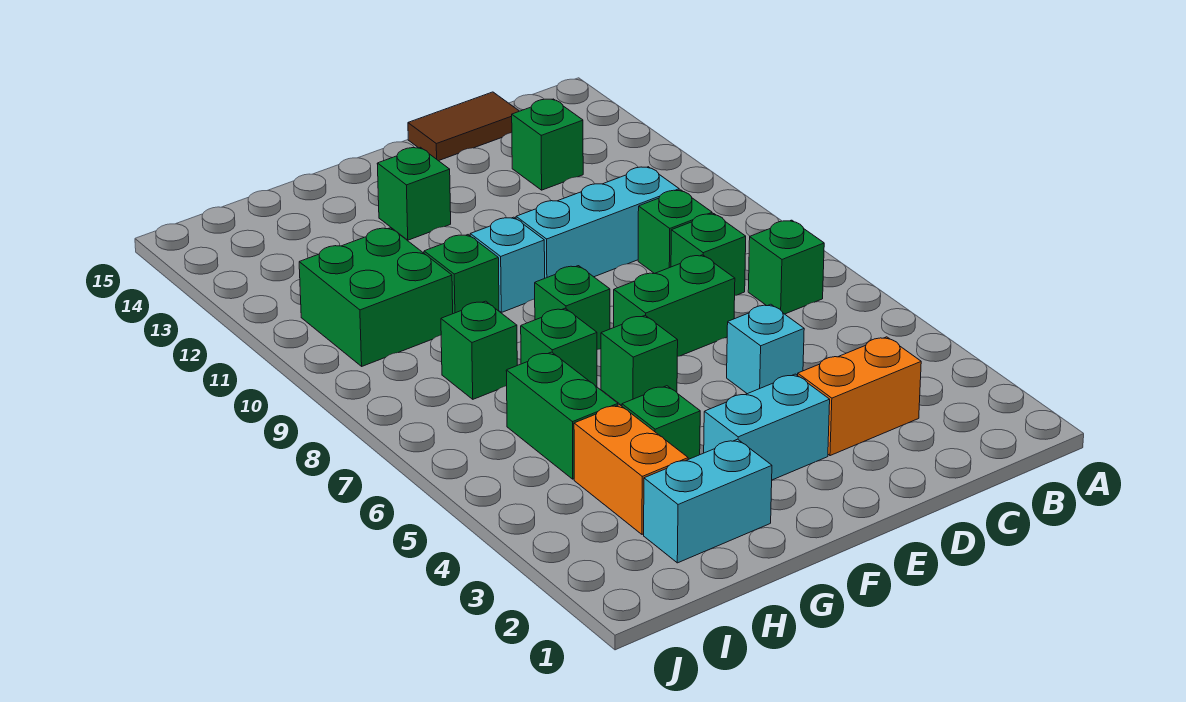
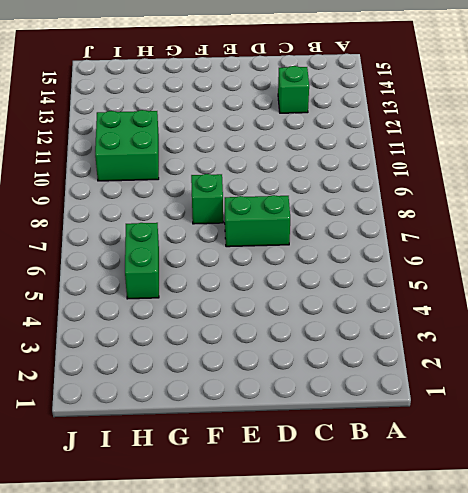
none -> green 1x1 brick [748,220,824,314]
none -> orange 1x2 brick [798,337,921,456]
none -> green 1x1 brick [671,214,746,295]

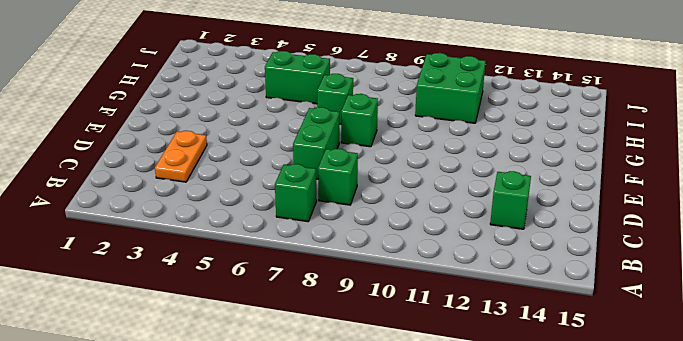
orange 1x2 plate [155,131,207,182] -> orange 1x2 brick [798,337,921,456]
none -> green 1x1 brick [638,190,712,274]
none -> cyan 1x3 brick [516,167,679,278]
none -> brown 1x2 tile [408,92,519,161]

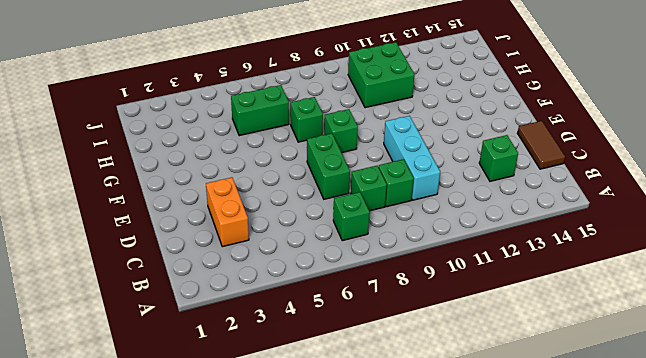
none -> cyan 1x1 brick [727,304,804,394]
none -> cyan 1x2 brick [704,374,830,480]
none -> green 1x1 brick [601,315,678,405]

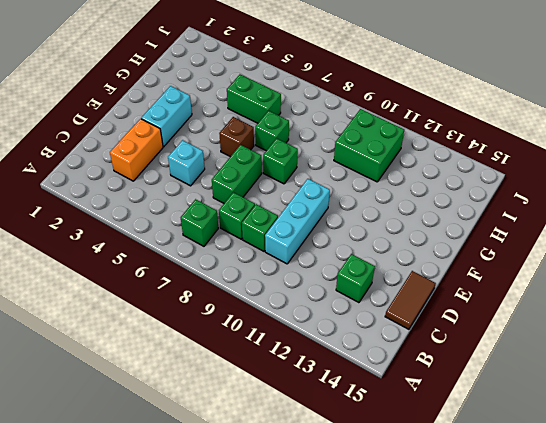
brown 1x1 brick [219,117,254,157] -> green 1x1 brick [601,315,678,405]
none -> cyan 1x1 brick [470,217,545,312]
none -> green 1x1 brick [377,147,451,240]
none -> cyan 1x2 brick [644,439,772,563]

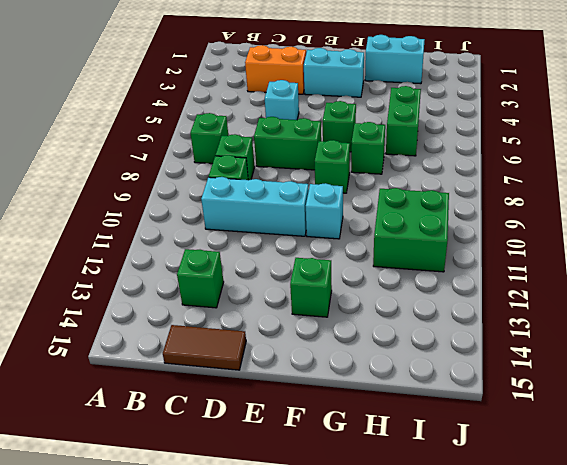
none -> green 1x1 brick [622,386,700,459]
none -> green 1x1 brick [424,235,499,314]
none -> orange 1x2 brick [574,405,688,534]

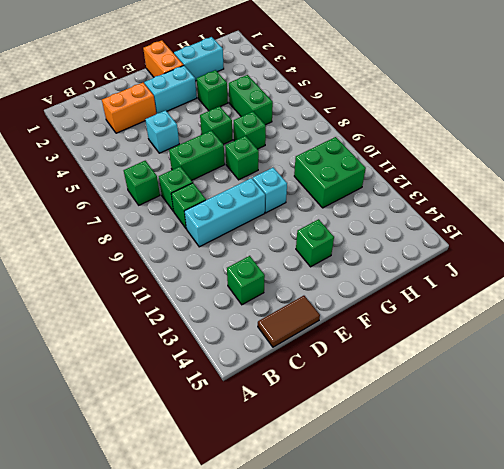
orange 1x2 brick [143,40,184,77] -> orange 1x2 brick moved to [574,405,688,534]
none -> green 1x1 brick [424,235,499,314]
none -> green 1x1 brick [441,301,517,399]

